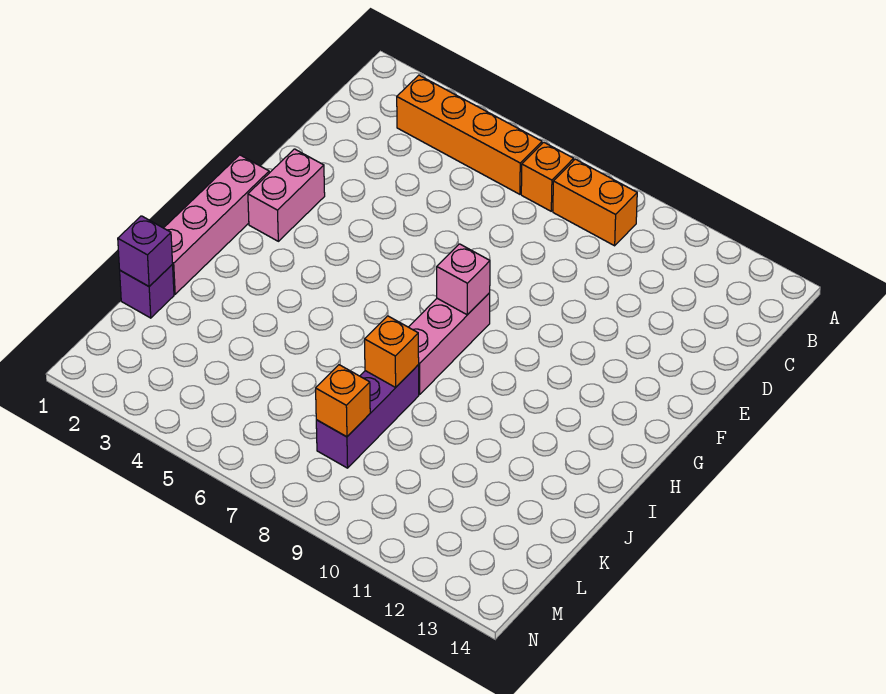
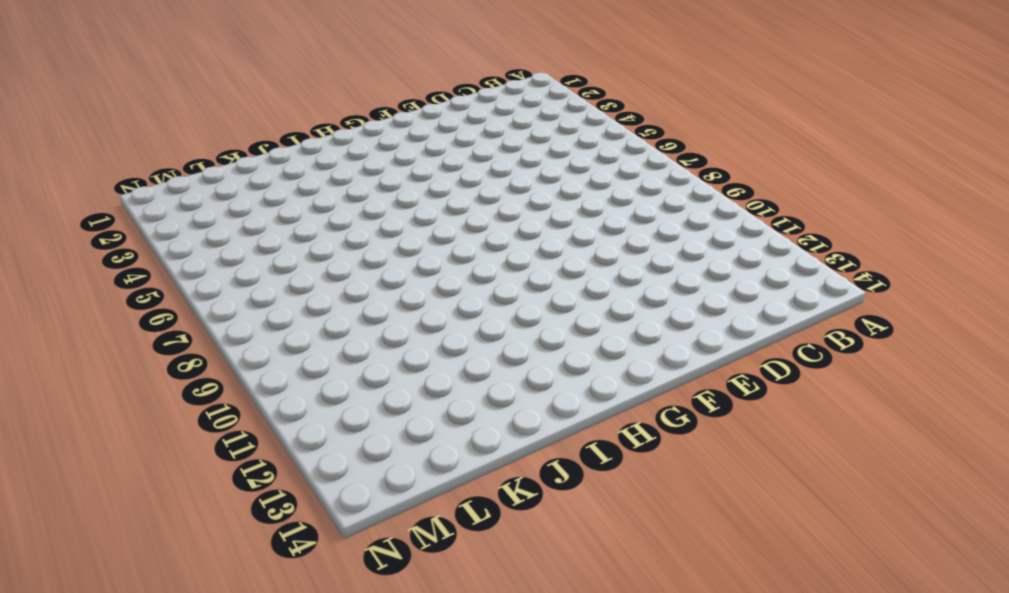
none -> orange 1x4 brick [397,75,542,194]
none -> orange 1x1 brick [521,142,574,211]
none -> orange 1x2 brick [553,159,637,246]

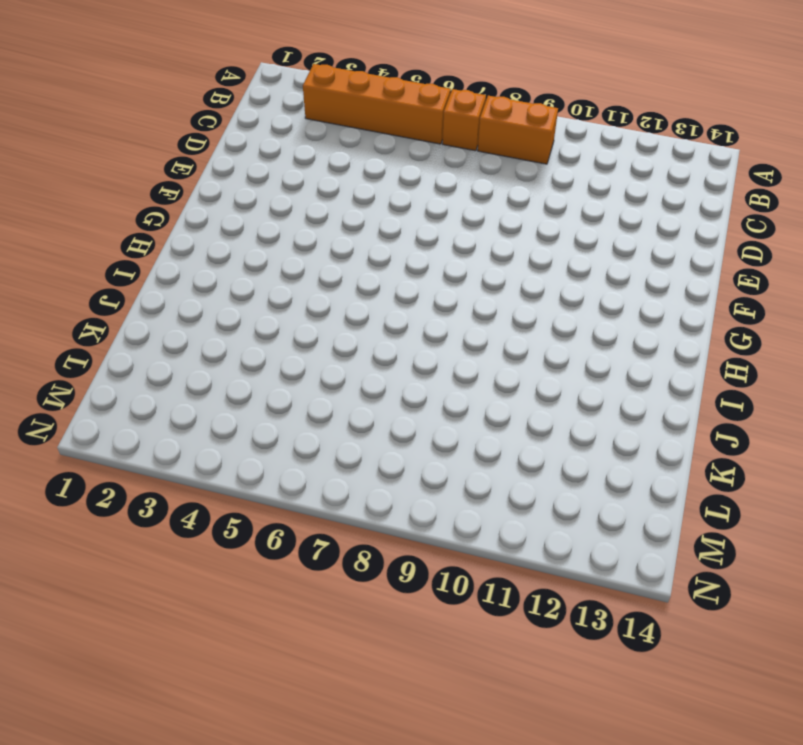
none -> pink 1x2 brick [248,149,325,241]
none -> pink 1x4 brick [164,155,269,294]
none -> pink 1x3 brick [409,293,490,394]

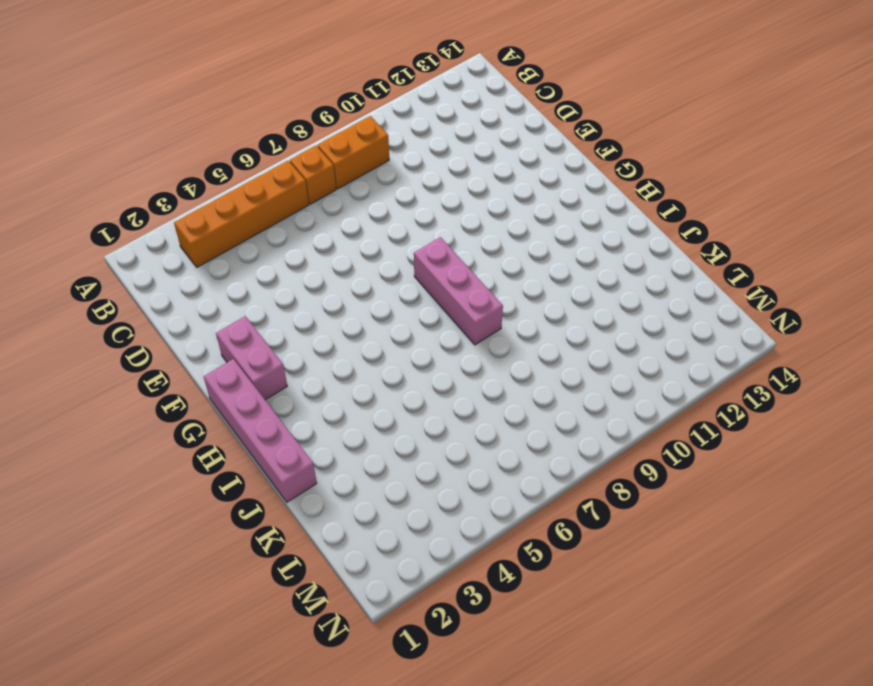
none -> purple 1x3 brick [316,365,419,468]
none -> purple 1x1 brick [120,265,174,318]
none -> pink 1x1 brick [437,244,490,315]

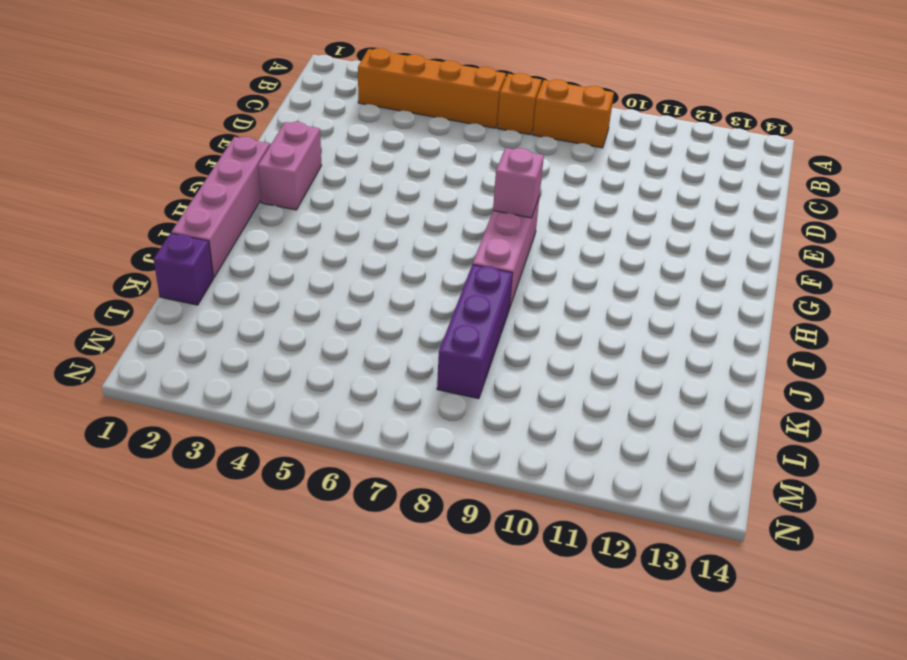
none -> orange 1x1 brick [365,316,419,387]
none -> purple 1x1 brick [118,216,173,286]
none -> orange 1x1 brick [316,365,370,437]

